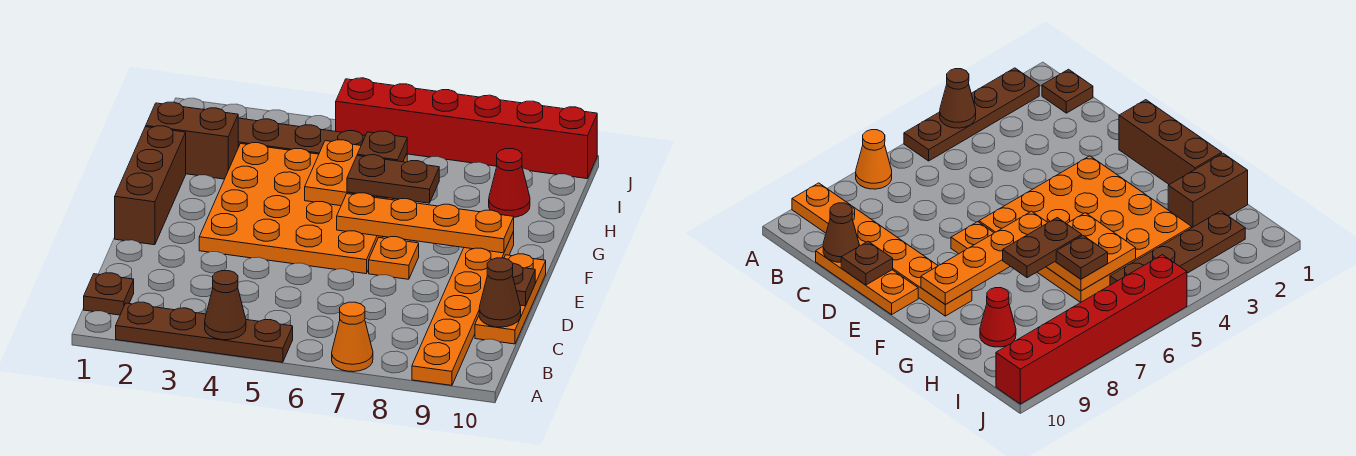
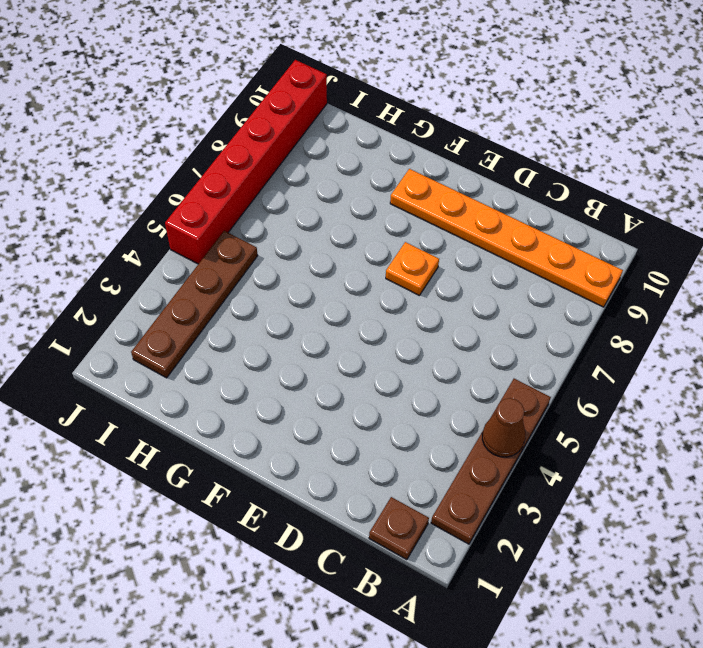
none -> orange 1x1 cone [332,302,373,372]
none -> orange 1x3 plate [475,254,546,344]
none -> brown 1x3 brick [115,126,186,245]

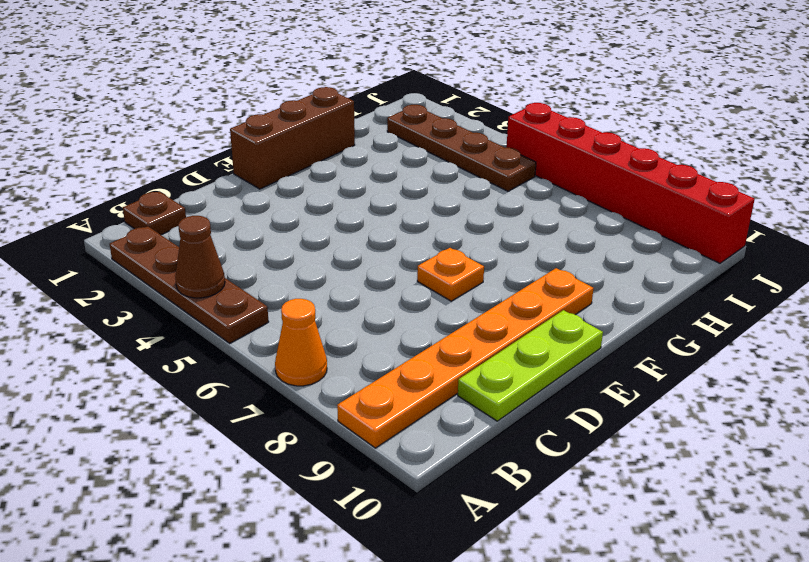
lime 1x3 plate [458,310,603,421] -> orange 1x3 plate [475,254,546,344]
none -> orange 4x4 plate [199,143,398,274]
none -> brown 1x2 brick [146,102,238,179]
none -> red 1x1 cone [489,148,530,217]

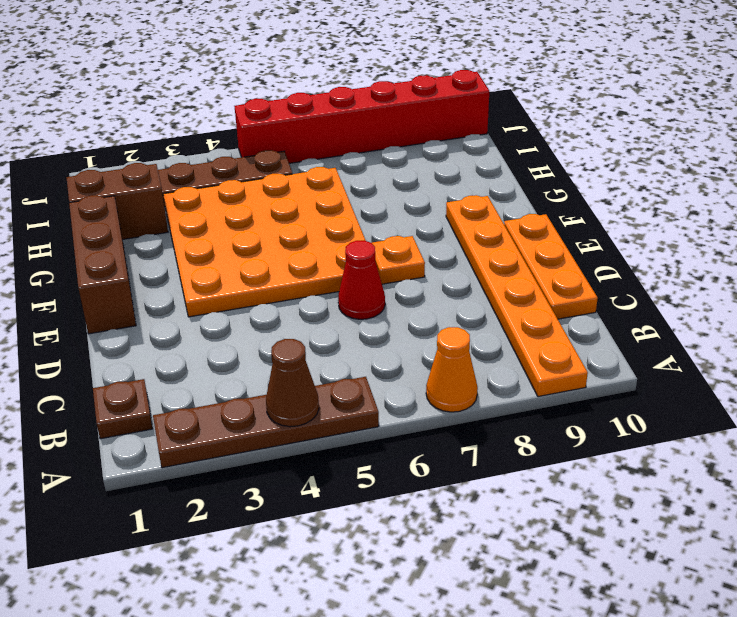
red 1x1 cone [338,241,385,319] -> red 1x1 cone moved to [489,148,530,217]
none -> brown 1x1 cone [479,258,521,327]
none -> brown 1x1 plate [512,263,535,306]
none -> orange 1x4 plate [337,193,514,253]

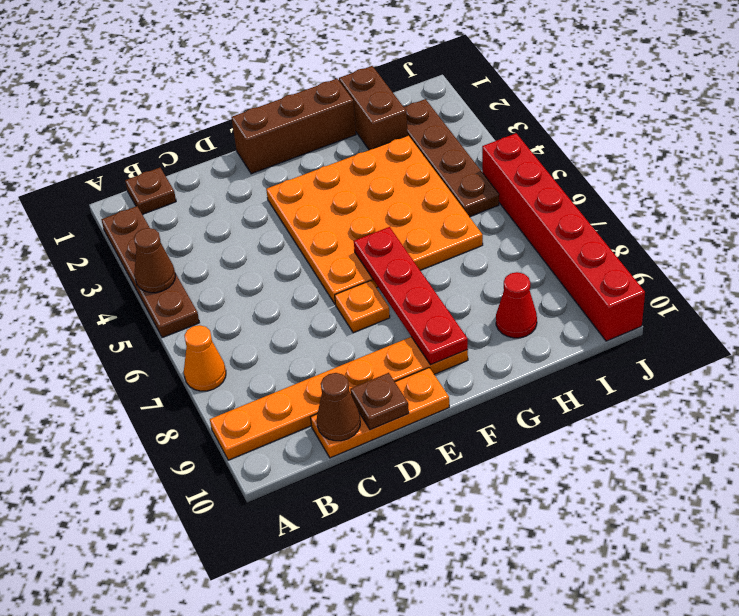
red 1x4 plate [354,227,468,365] -> orange 1x4 plate [337,193,514,253]
none -> orange 2x2 plate [305,140,407,206]
none -> brown 1x2 plate [347,155,439,203]
none -> brown 1x1 plate [357,131,407,162]

